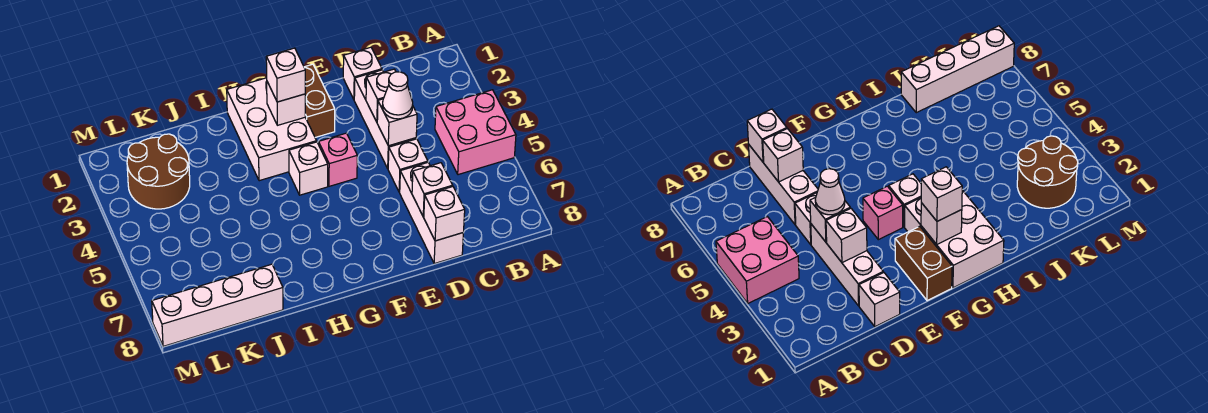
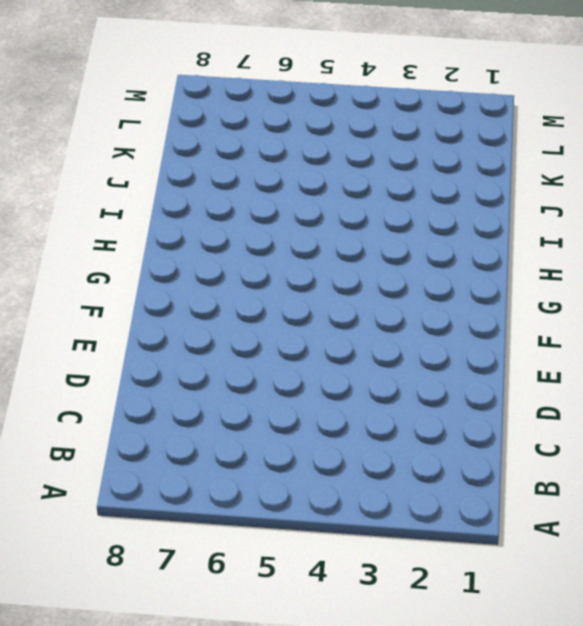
none -> pink 2x2 brick [435,90,516,175]
none -> white 1x1 brick [343,47,382,99]
none -> white 1x3 brick [354,70,416,168]

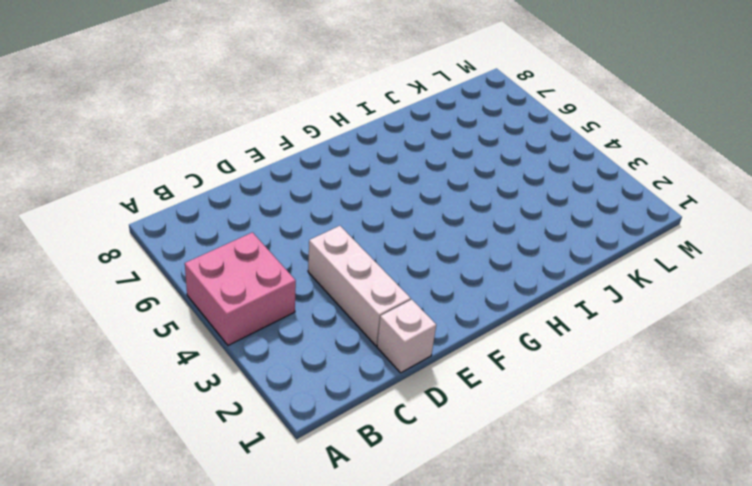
none -> white 1x1 brick [388,139,428,192]
none -> white 1x3 brick [400,162,463,264]
none -> brown 1x2 brick [304,64,335,137]

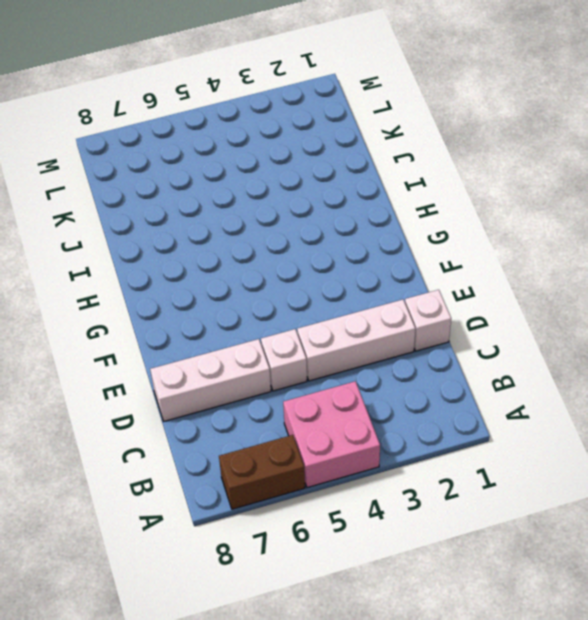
brown 1x2 brick [219,435,305,509] -> brown 1x2 brick moved to [304,64,335,137]
none -> pink 1x1 brick [318,133,357,186]
none -> white 2x3 brick [227,78,317,181]
none -> white 1x1 brick [289,142,328,195]

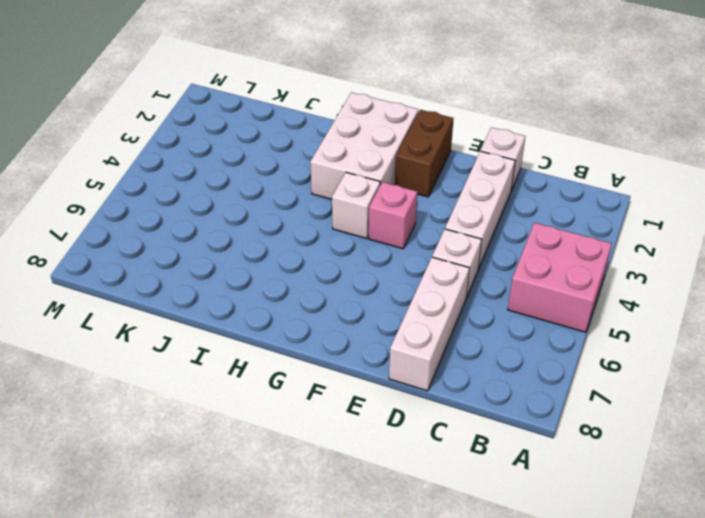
none -> white 1x4 brick [152,264,283,346]
none -> brown 2x2 round brick [127,134,190,209]
none -> white 1x1 brick [366,69,396,122]

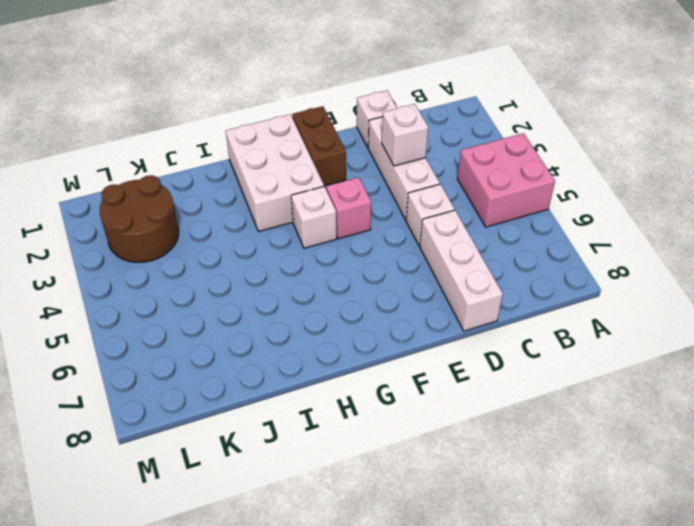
none -> white 1x4 brick [152,264,283,346]
none -> white 1x1 brick [377,99,417,146]
none -> white 1x1 brick [412,163,453,217]

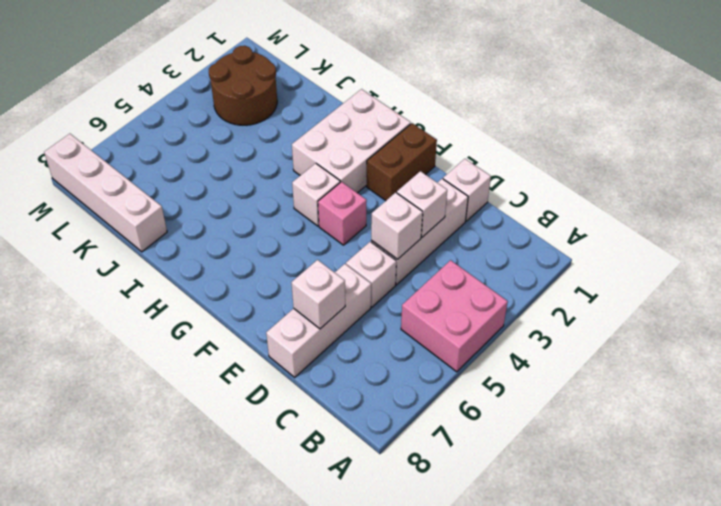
none -> white 1x1 brick [424,187,465,241]
none -> white 1x1 brick [267,82,305,125]
none -> white 1x1 cone [382,72,413,119]

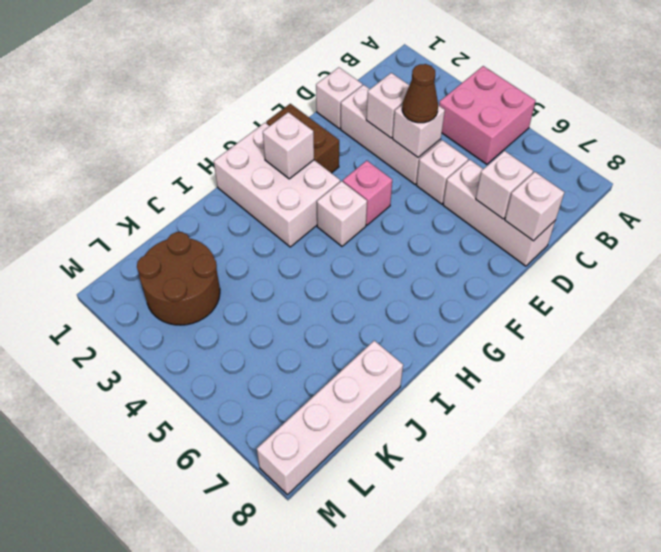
brown 1x1 cone [402,64,438,123] -> white 1x1 cone [382,72,413,119]
none -> white 1x1 brick [266,48,305,102]

